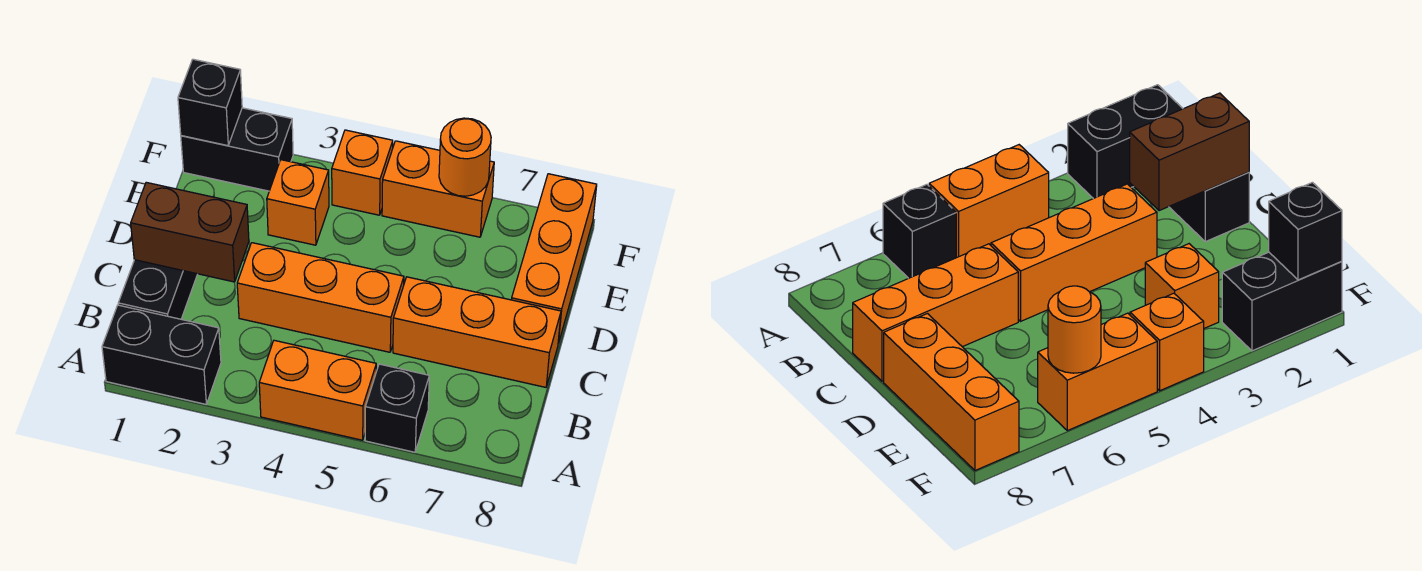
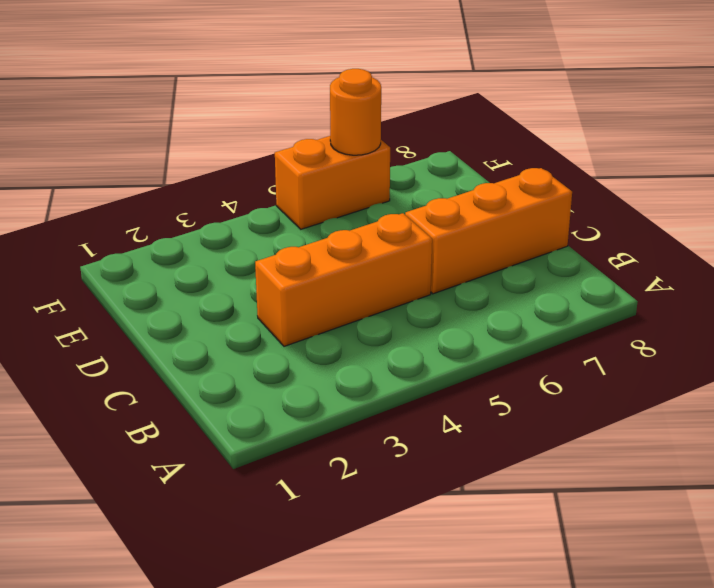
none -> black 1x2 brick [102,305,221,404]
none -> orange 1x2 brick [259,340,376,440]
none -> black 1x1 brick [365,364,429,452]

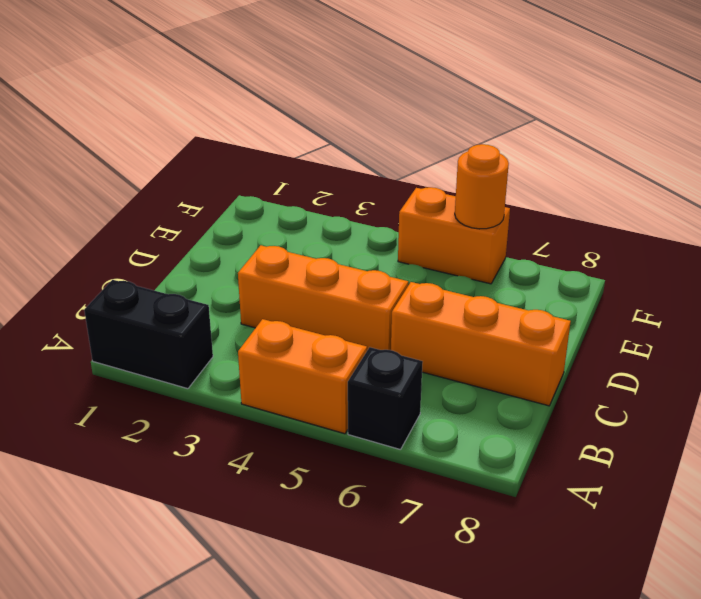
none -> black 1x2 brick [118,260,197,319]
none -> orange 1x3 brick [512,174,597,344]
none -> orange 1x1 brick [267,160,329,245]

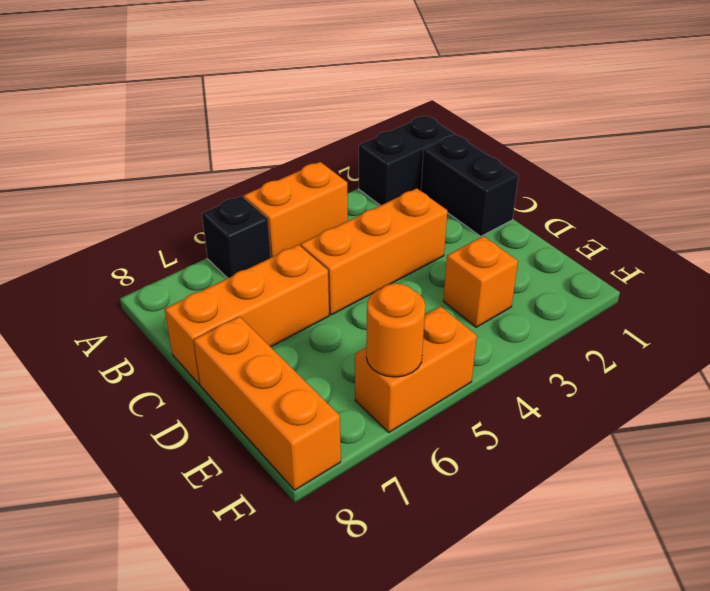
none -> black 1x2 brick [181,108,293,191]
none -> orange 1x1 brick [332,130,393,215]
none -> brown 1x2 brick [131,182,249,282]

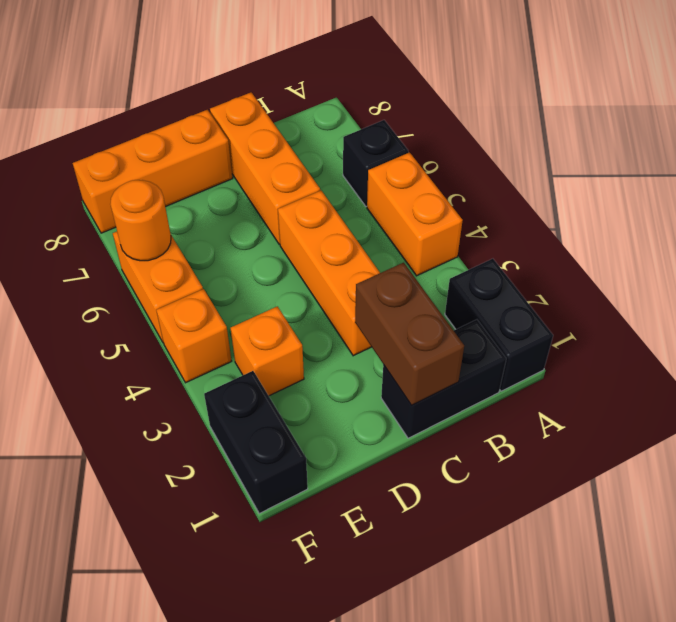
none -> black 1x1 brick [178,59,242,146]

